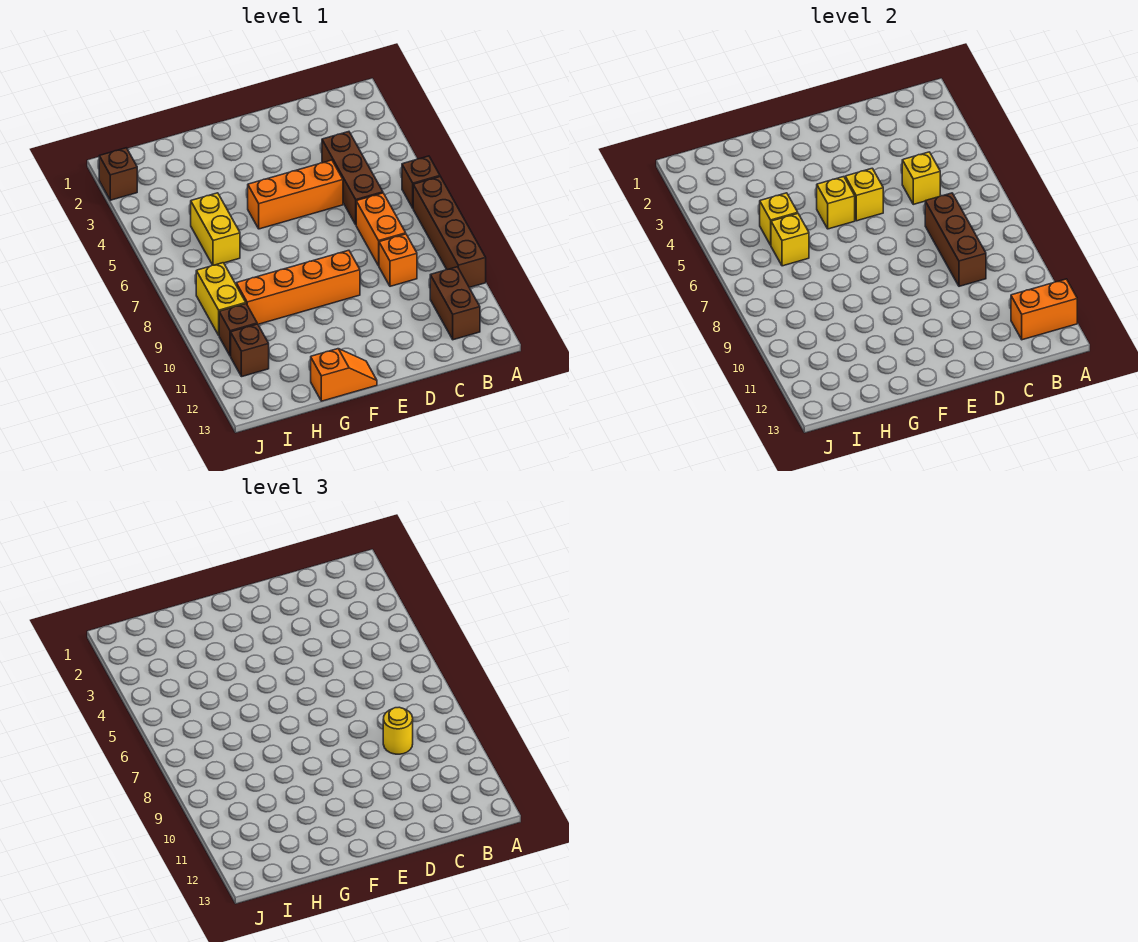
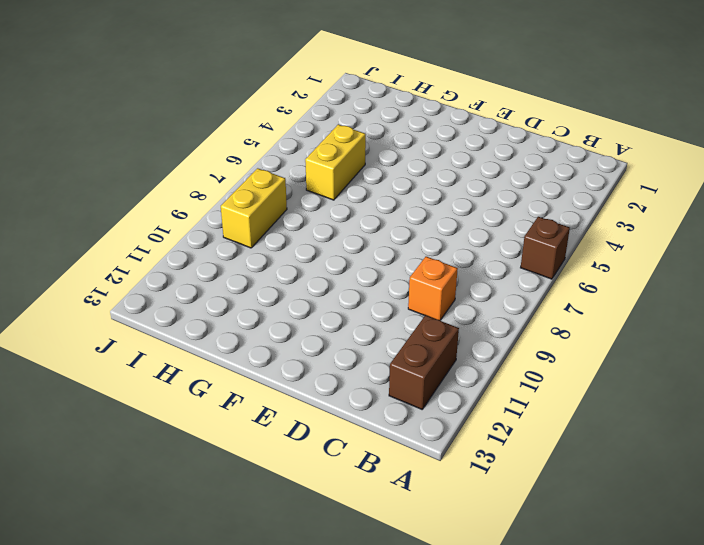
none -> brown 1x4 brick [413,177,486,288]
none -> brown 1x3 brick [322,132,383,224]
none -> orange 1x2 brick [356,193,406,266]

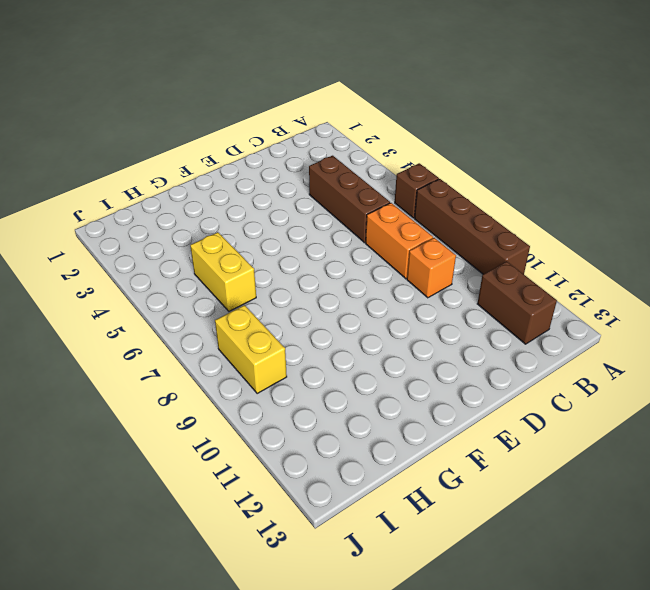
none -> orange 1x3 brick [248,160,343,229]
none -> orange 1x4 brick [236,250,360,324]
none -> orange 1x2 slope [311,349,377,401]

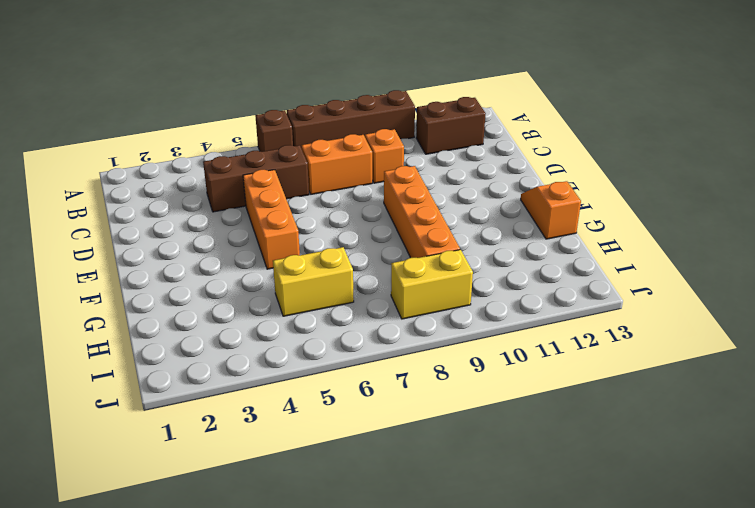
none -> brown 1x1 brick [219,304,257,356]
none -> brown 1x1 brick [231,324,269,377]
none -> brown 1x1 brick [99,148,137,200]

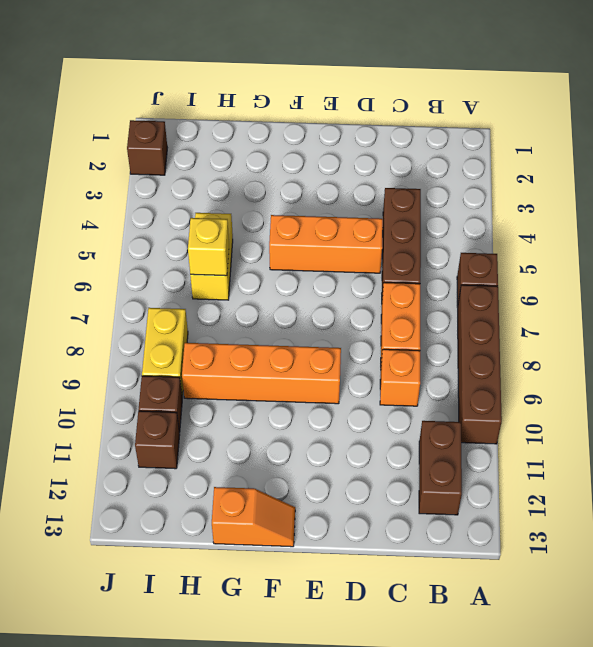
none -> orange 1x2 brick [1011,279,1077,340]
none -> yellow 1x1 brick [902,152,940,204]
none -> brown 1x3 brick [925,193,986,286]

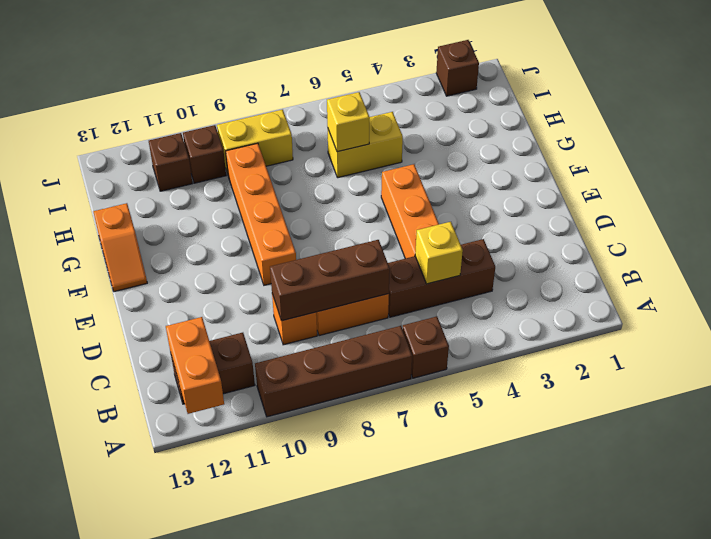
none -> yellow 1x1 brick [845,168,883,221]
none -> yellow 1x1 brick [817,177,855,229]
none -> yellow 1x1 brick [760,193,798,245]

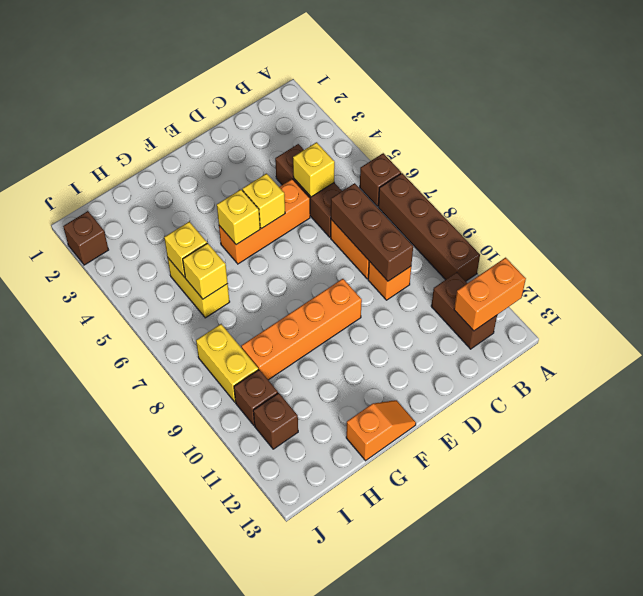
none -> yellow 1x1 round brick [383,707,413,754]

